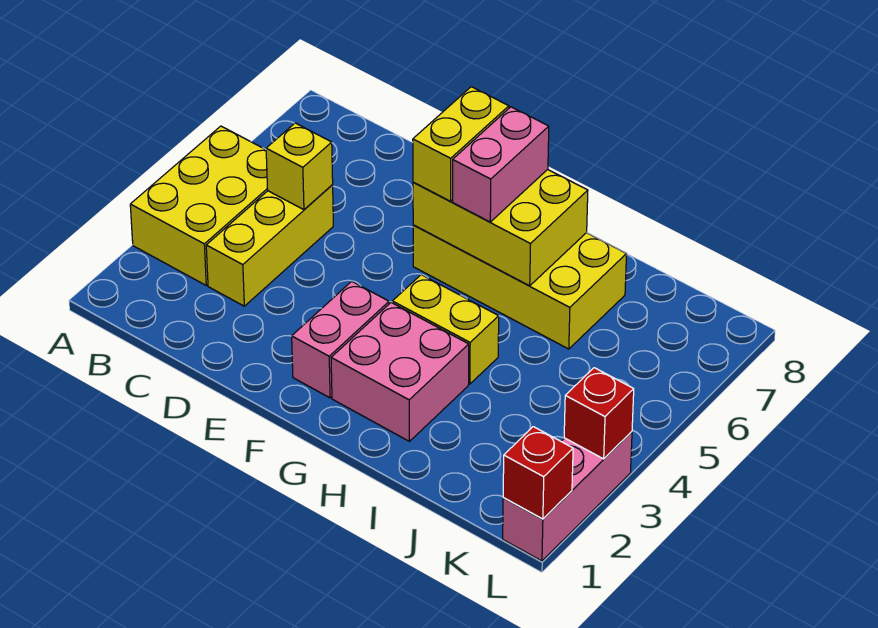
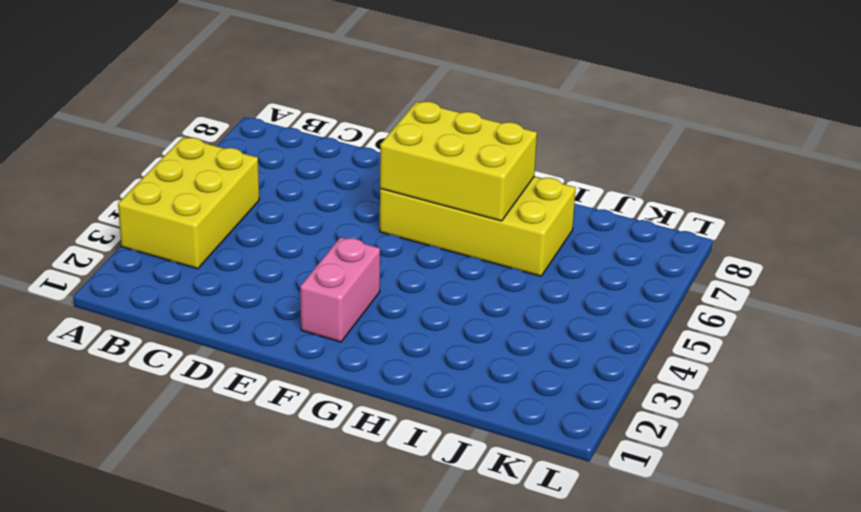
none -> yellow 1x3 brick [206,185,333,306]
none -> pink 2x2 brick [331,303,469,441]
none -> yellow 1x2 brick [392,275,499,384]

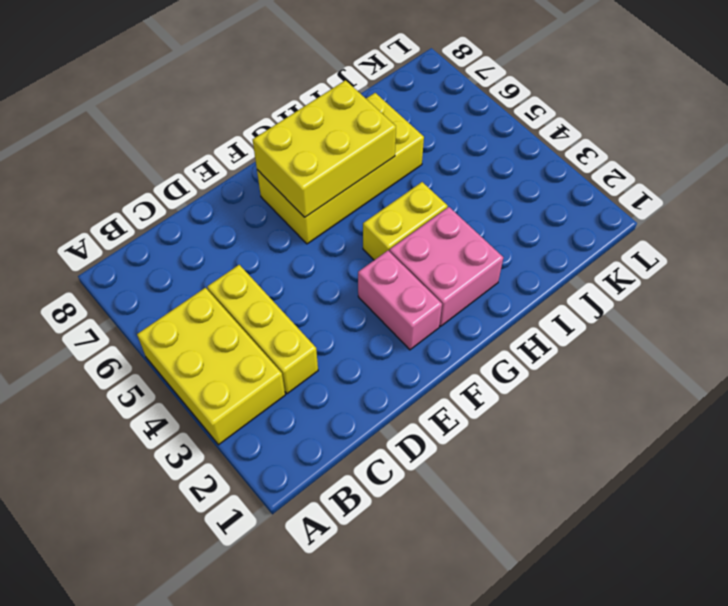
none -> pink 1x3 brick [503,432,632,561]
none -> yellow 1x1 brick [266,123,333,210]
none -> red 1x1 brick [503,427,573,519]

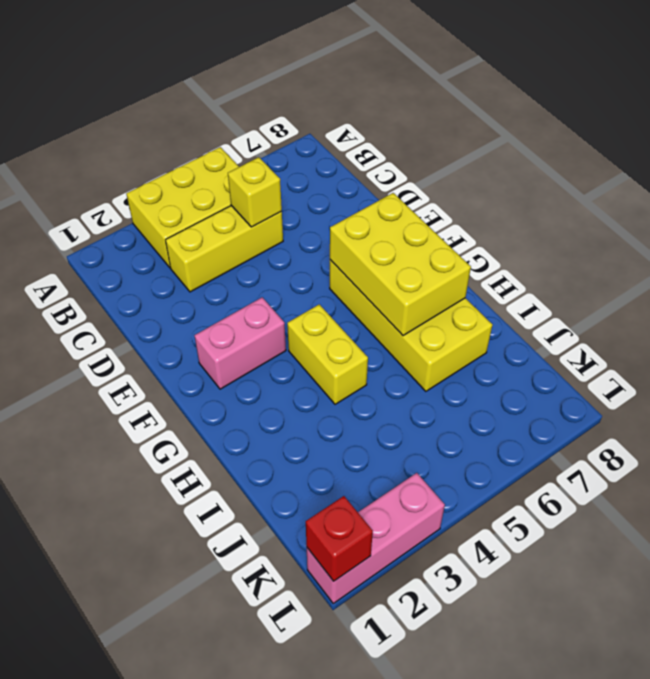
none -> pink 2x2 brick [331,303,469,441]
none -> red 1x1 brick [564,368,634,459]
none -> yellow 1x2 brick [413,87,509,201]

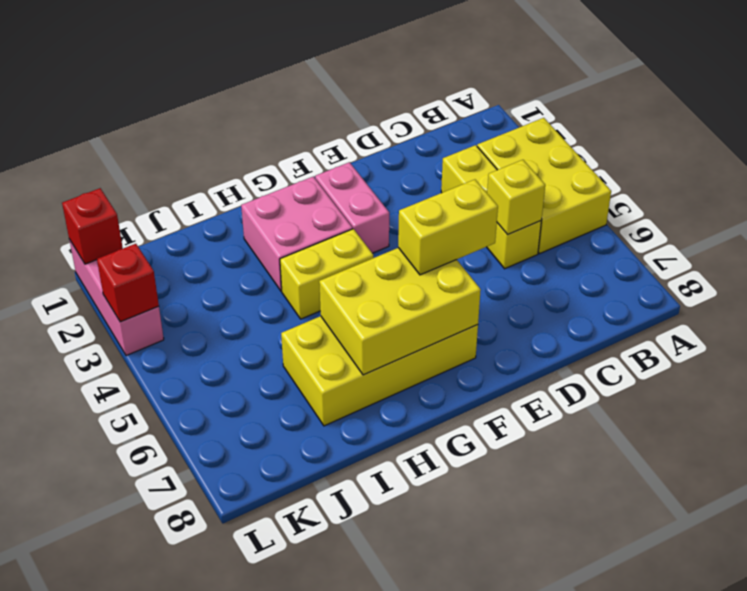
yellow 1x2 brick [398,180,498,275] -> yellow 1x2 brick turned to [413,87,509,201]
none -> pink 1x2 brick [453,107,549,222]

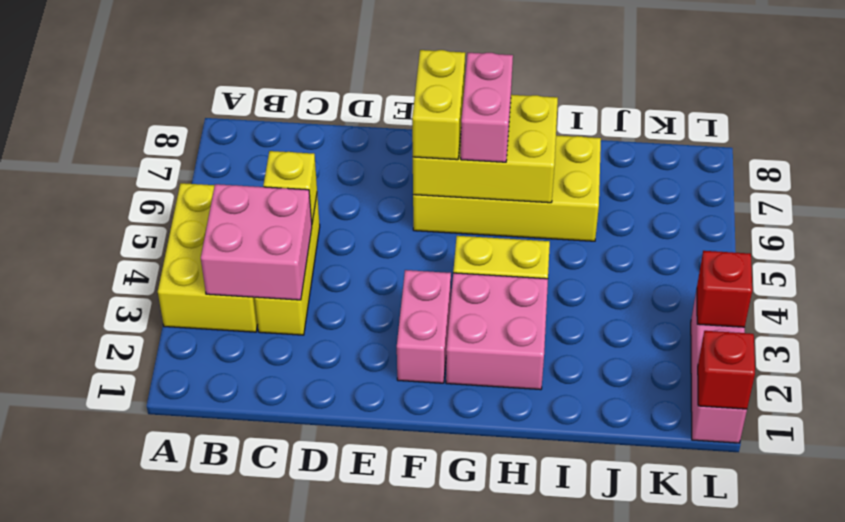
pink 2x2 brick [201,184,312,300] -> none

